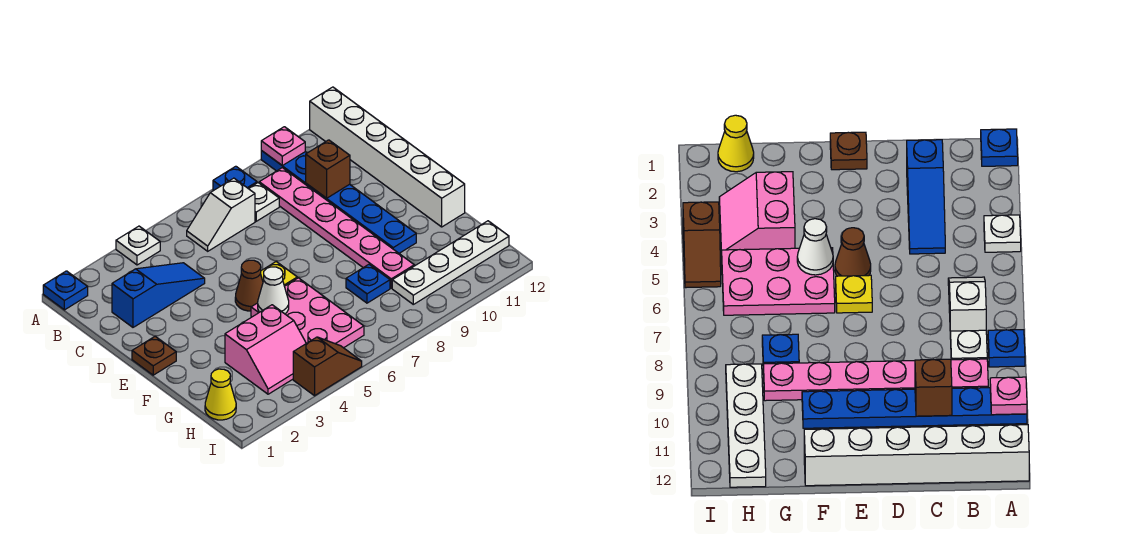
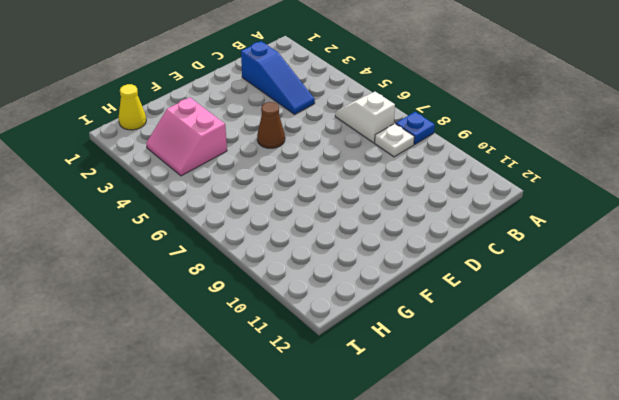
none -> blue 1x1 plate [43,271,88,310]
none -> white 1x1 plate [116,226,160,265]
none -> blue 1x6 plate [261,151,416,253]

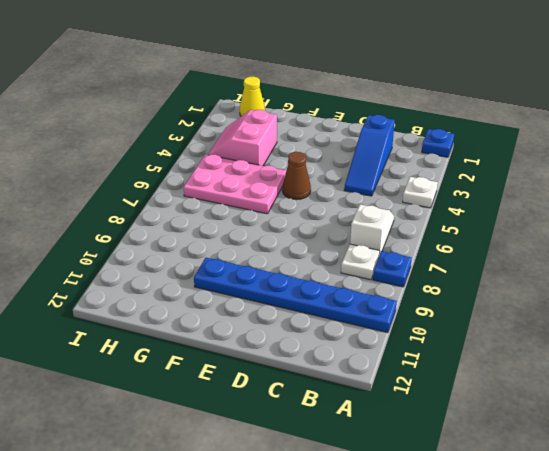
none -> white 1x6 brick [310,87,465,227]
none -> pink 1x6 plate [259,168,414,288]
none -> brown 1x1 plate [132,336,176,375]

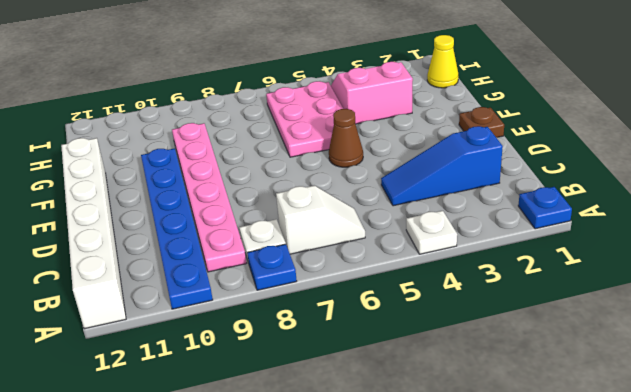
none -> yellow 1x1 plate [260,262,297,286]
none -> blue 1x1 plate [346,264,390,303]
none -> white 1x4 plate [392,221,509,304]

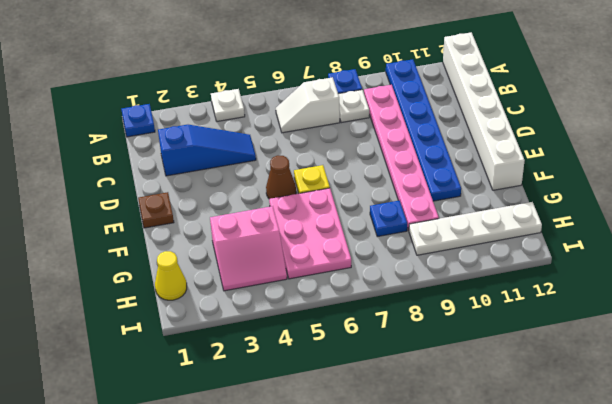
none -> brown 1x2 slope [293,337,362,396]
none -> pink 1x1 plate [261,127,305,166]
none -> brown 1x1 brick [306,140,350,198]

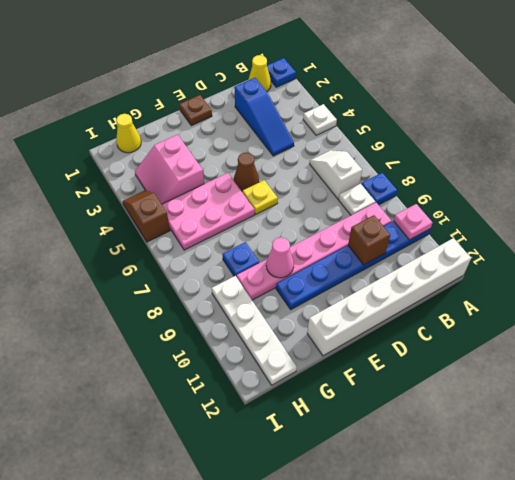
yellow 1x1 cone [248,55,271,91] -> none
pink 1x1 cone [266,237,294,278] -> none
brown 1x2 slope [123,190,170,242] -> brown 1x2 slope turned to [293,337,362,396]
none -> white 1x1 cone [258,267,289,314]

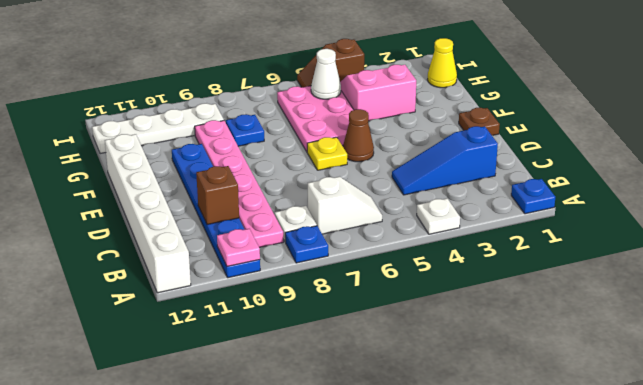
white 1x1 cone [311,49,341,99] -> white 1x1 cone moved to [258,267,289,314]

